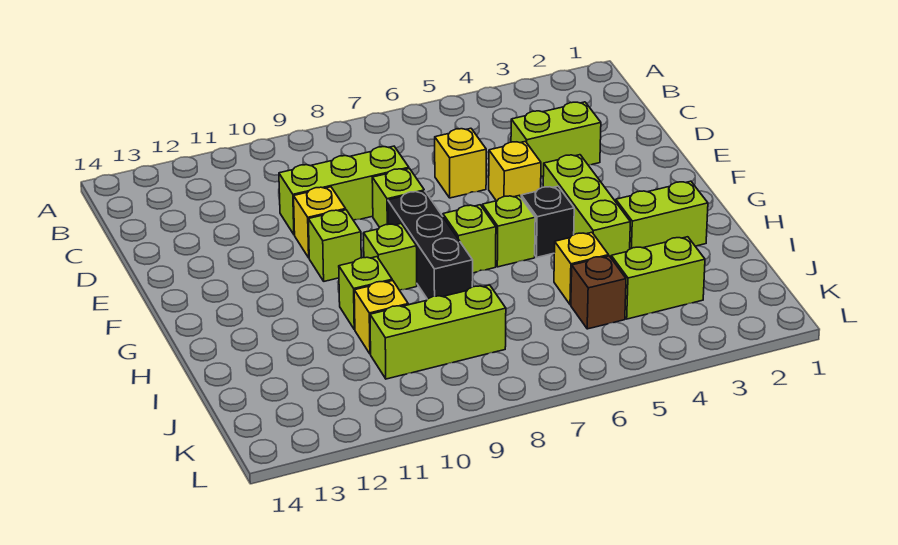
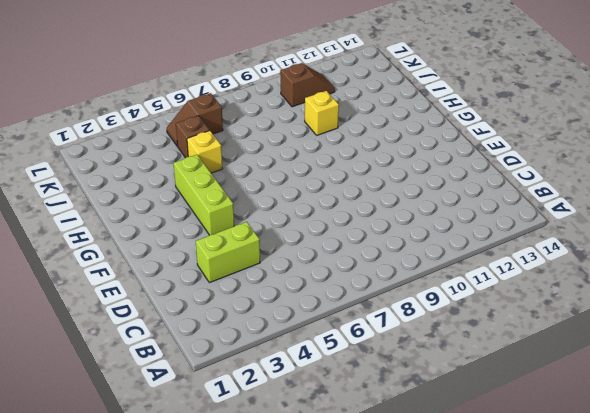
brown 1x2 slope [167,93,223,146] -> none
brown 1x2 slope [280,63,335,107] -> none
none -> yellow 1x1 brick [435,128,486,198]
none -> lime 1x3 brick [279,146,409,235]
none -> yellow 1x1 brick [489,141,541,201]

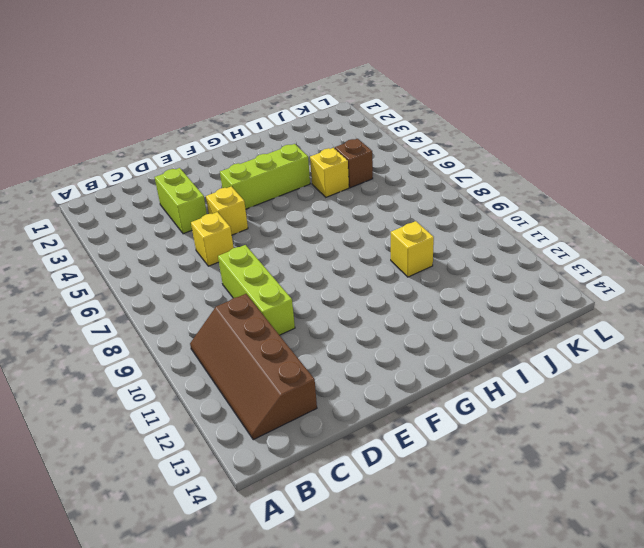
brown 2x4 slope [190,294,317,440] -> none
none -> lime 1x1 brick [372,169,424,227]
none -> yellow 1x1 brick [294,187,346,258]
none -> black 1x3 brick [388,191,473,299]

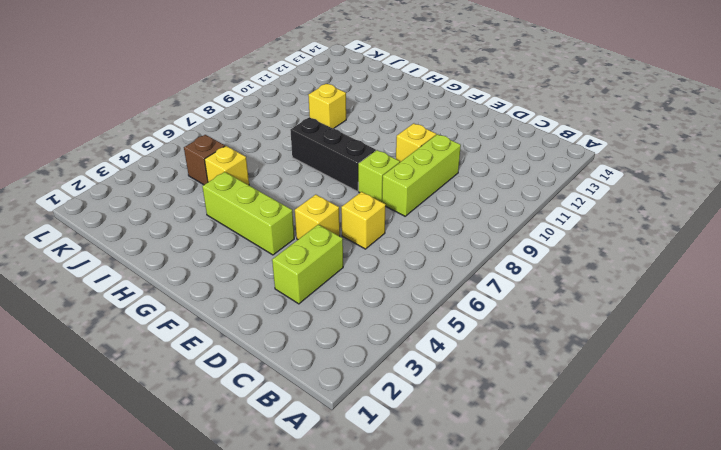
none -> lime 1x1 brick [308,210,361,281]
none -> black 1x1 brick [521,186,574,257]
none -> lime 1x1 brick [482,196,535,267]

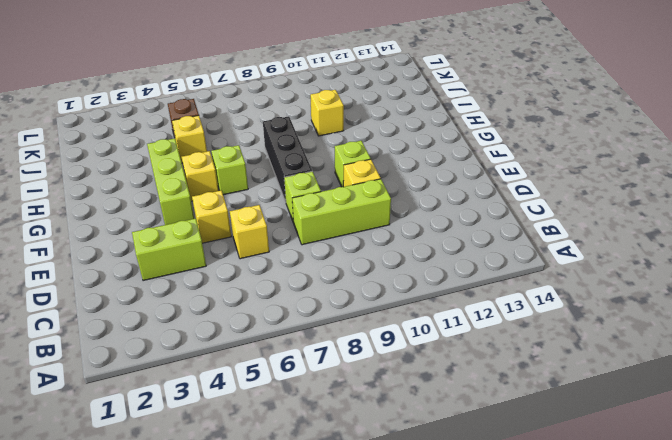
yellow 1x1 brick [182,151,218,201] -> black 1x1 brick [521,186,574,257]
none -> lime 1x1 brick [443,205,496,273]
none -> lime 1x1 brick [364,224,417,290]
none -> lime 1x2 brick [616,181,708,249]

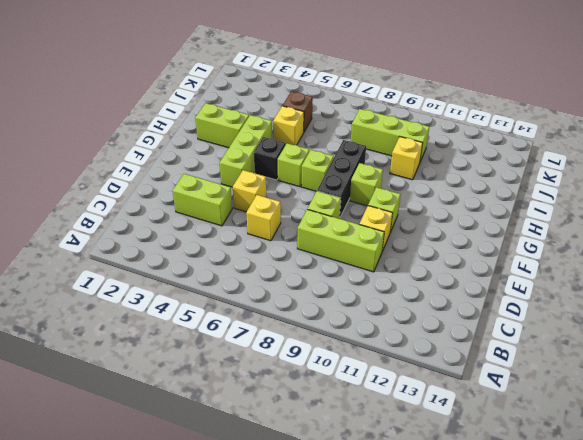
none -> lime 1x1 brick [339,257,392,330]
none -> lime 1x2 brick [611,237,705,319]

